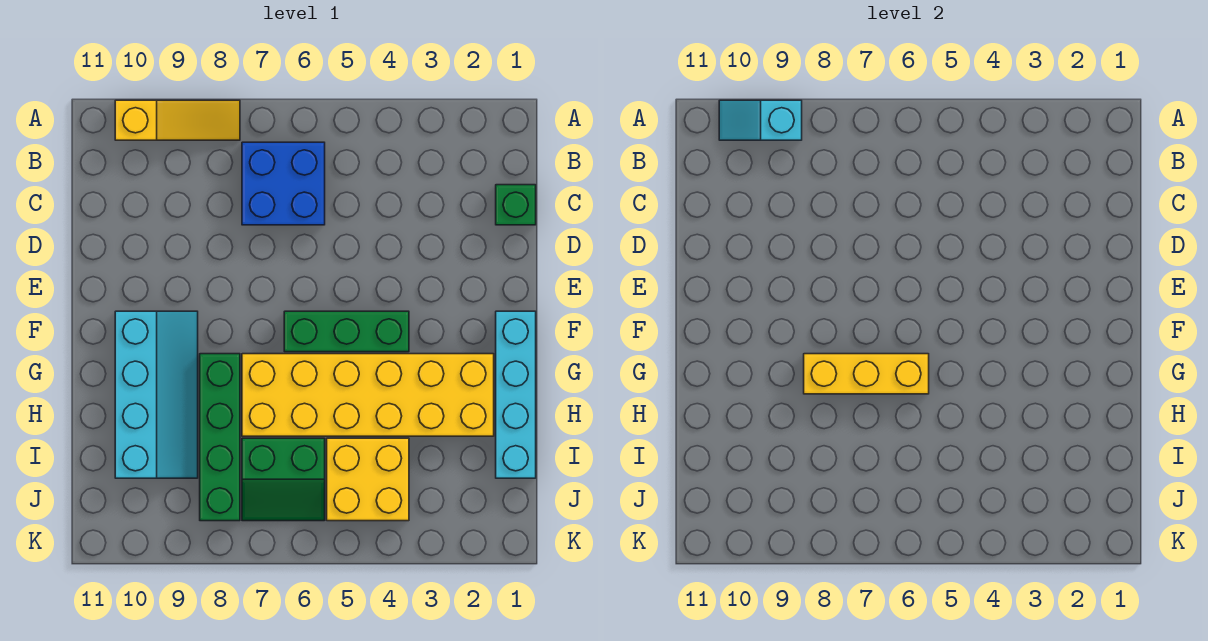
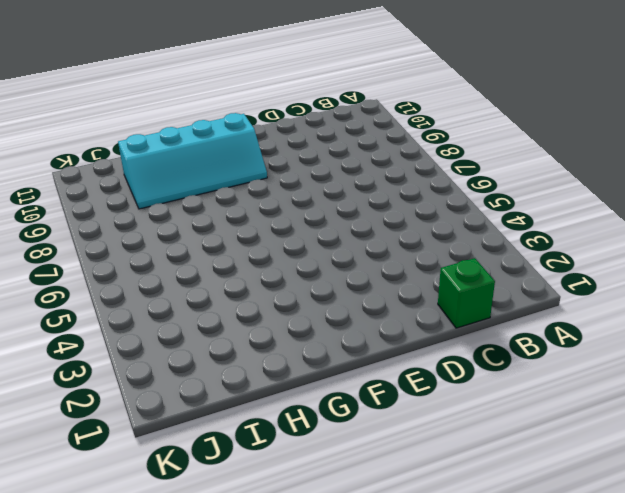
none -> yellow 1x3 slope [115,100,240,140]
none -> blue 2x2 brick [242,142,325,225]
none -> cyan 1x4 brick [496,311,536,478]

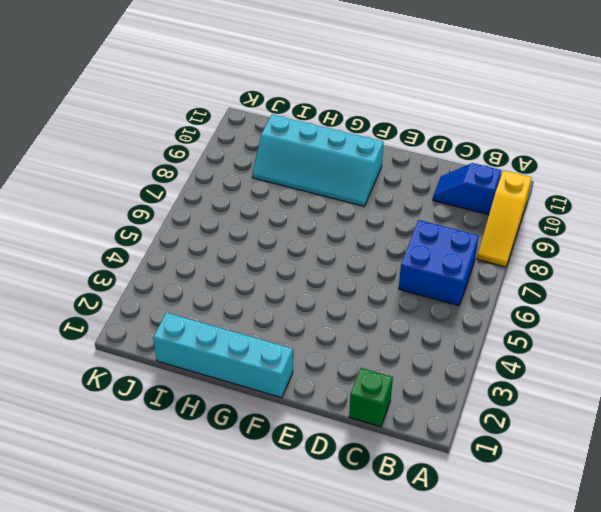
blue 1x2 slope [433,163,501,215] -> none
none -> green 1x3 brick [284,311,409,352]
none -> yellow 2x6 brick [242,354,494,436]
none -> green 1x4 brick [200,354,240,521]

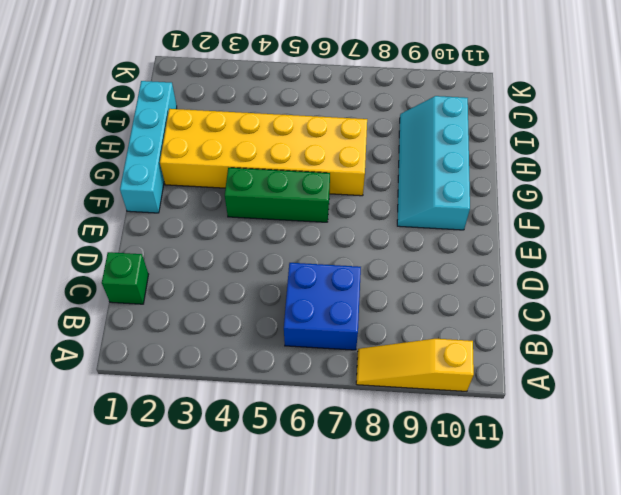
none -> green 1x4 brick [200,354,240,521]
none -> yellow 2x2 brick [327,438,409,521]
none -> green 2x2 slope [242,438,325,521]

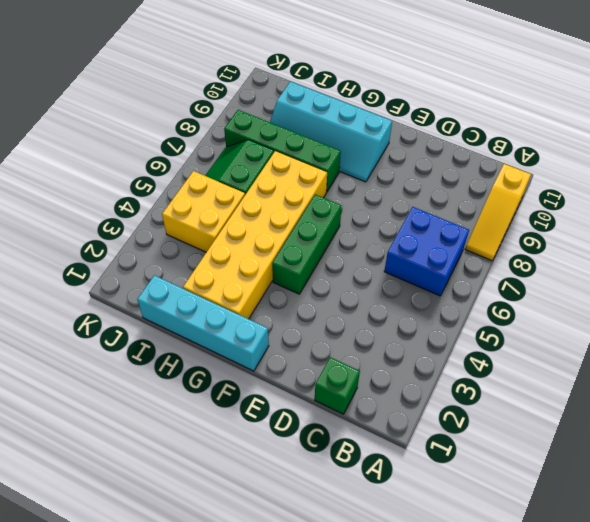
none -> cyan 1x2 slope [719,100,802,140]
none -> yellow 1x3 brick [804,354,929,394]

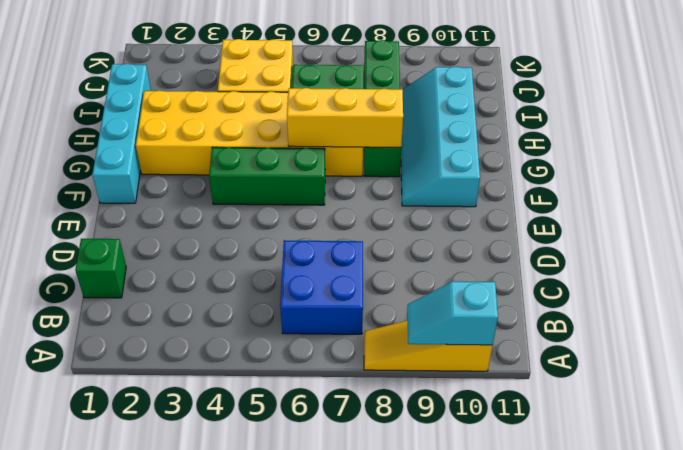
cyan 1x2 slope [407,281,498,345] -> cyan 1x2 slope turned to [719,100,802,140]

